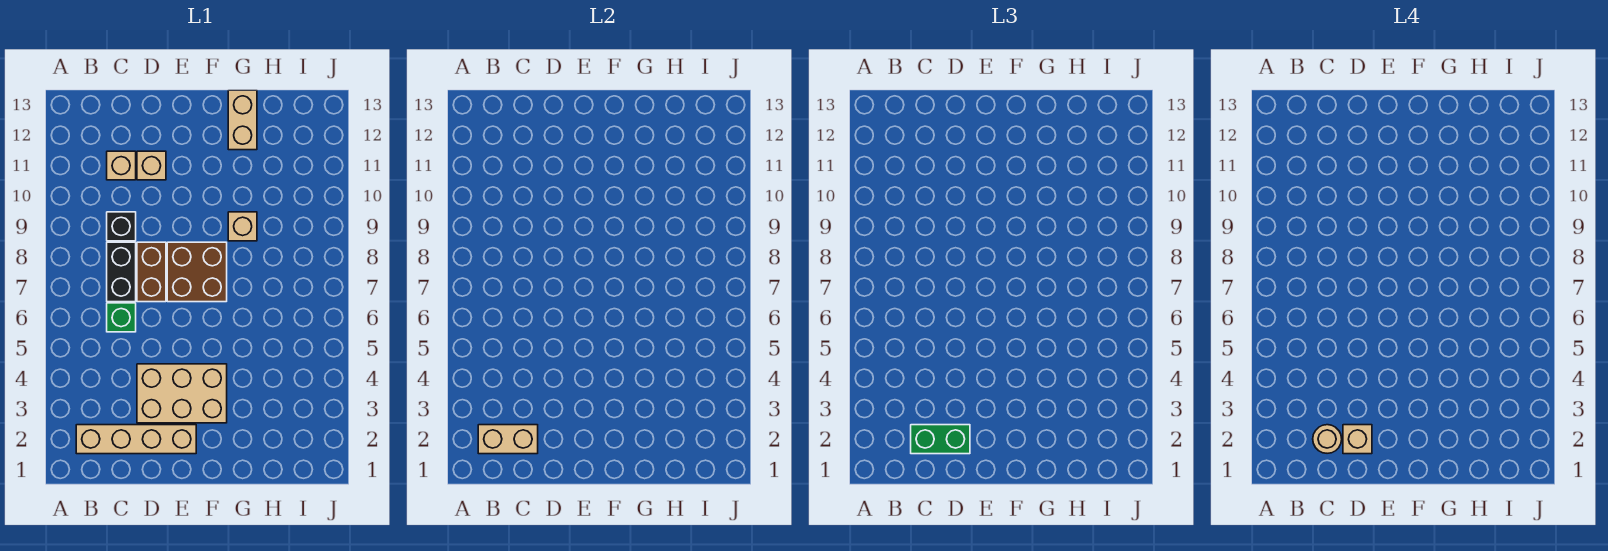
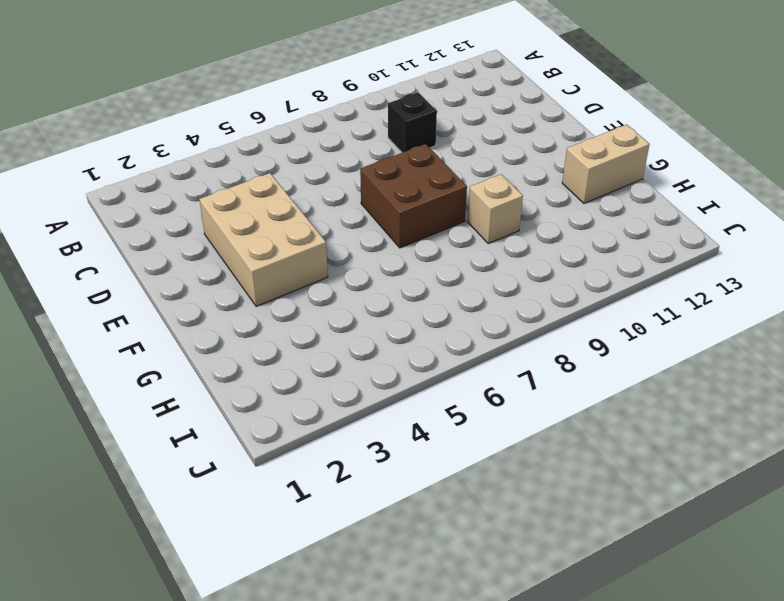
none -> tan 1x4 brick [76,425,196,454]
none -> green 1x1 brick [107,303,136,332]
none -> black 1x2 brick [107,242,136,302]

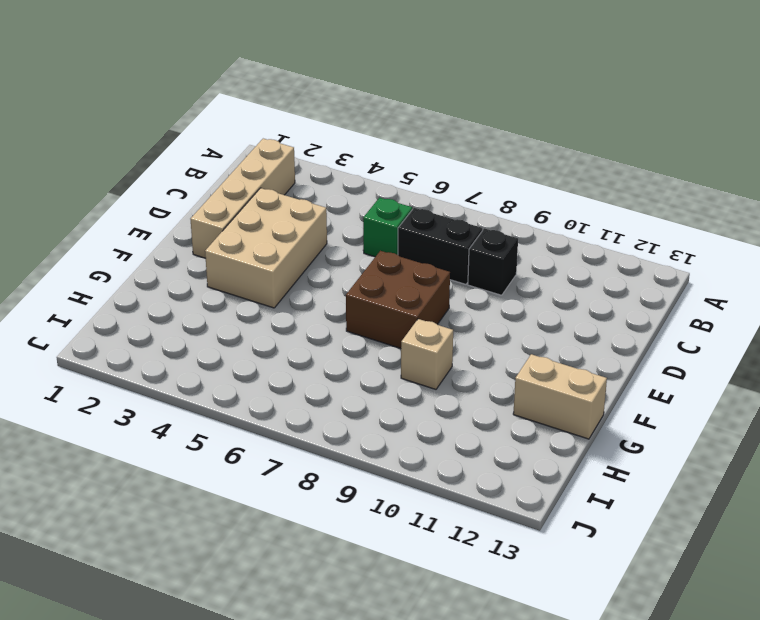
none -> tan 1x1 brick [107,151,136,180]
none -> brown 1x2 brick [137,242,166,302]
none -> tan 1x1 brick [137,151,166,180]

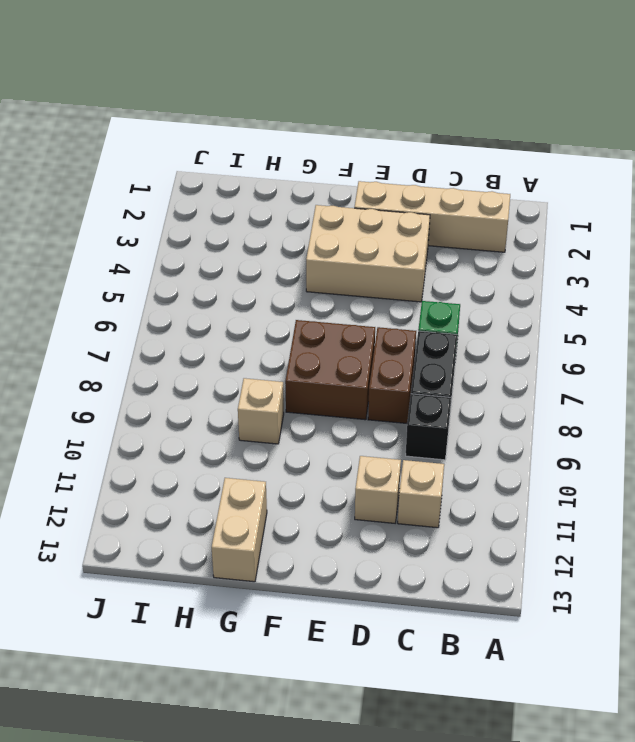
none -> tan 1x2 brick [478,425,538,454]
none -> green 1x2 brick [911,425,970,454]
none -> tan 1x1 round brick [1313,425,1342,453]

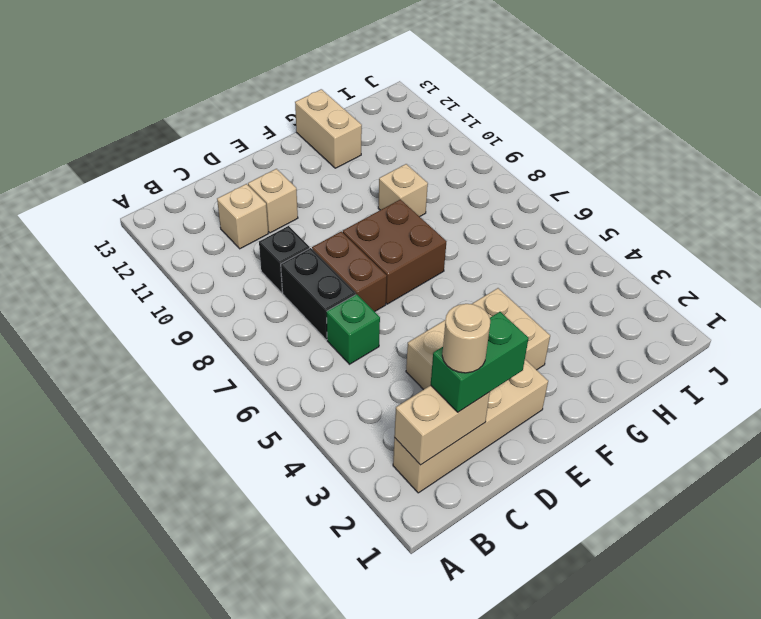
none -> tan 1x1 brick [1343,425,1372,454]

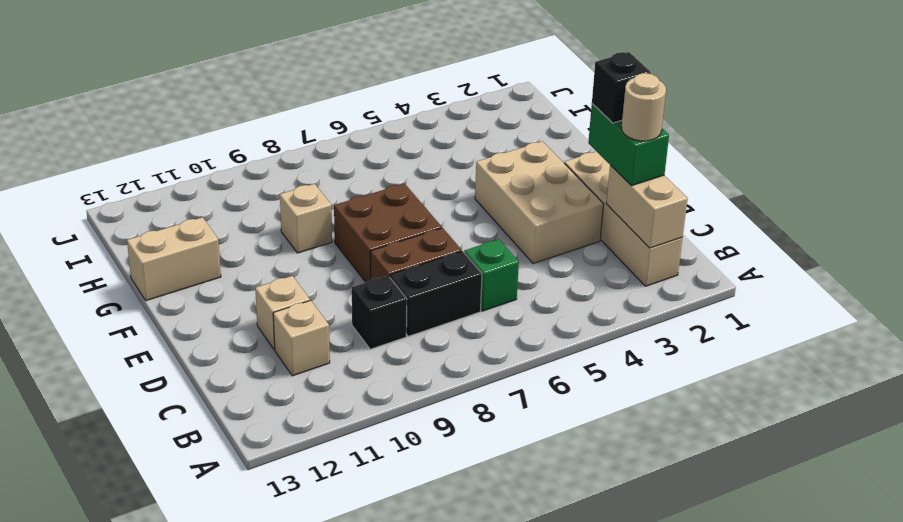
black 1x1 brick [592,52,651,123] -> tan 1x1 brick [1343,425,1372,454]

